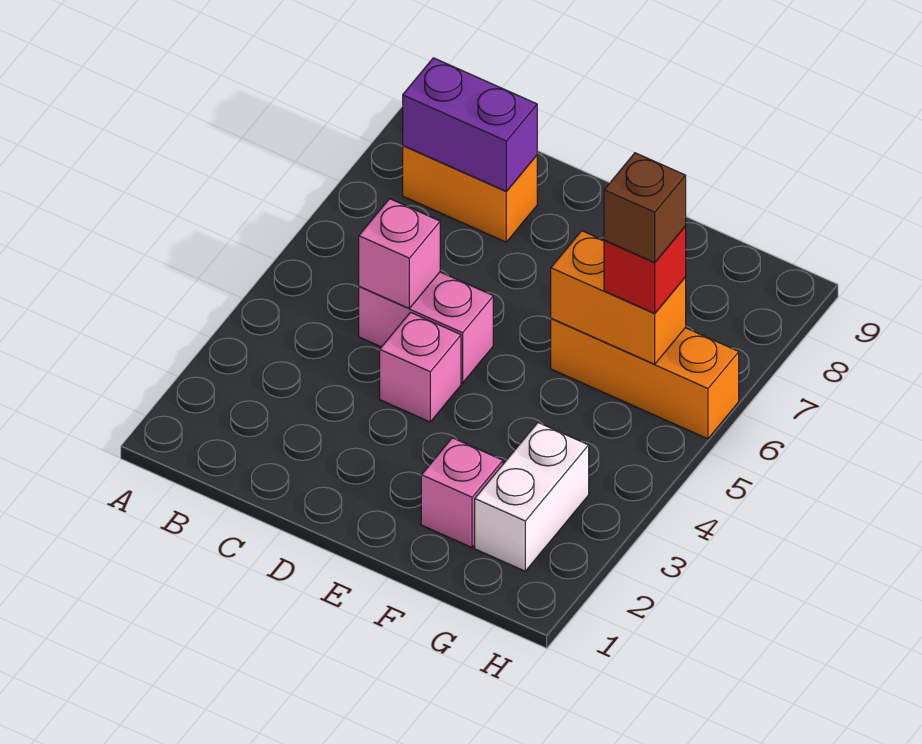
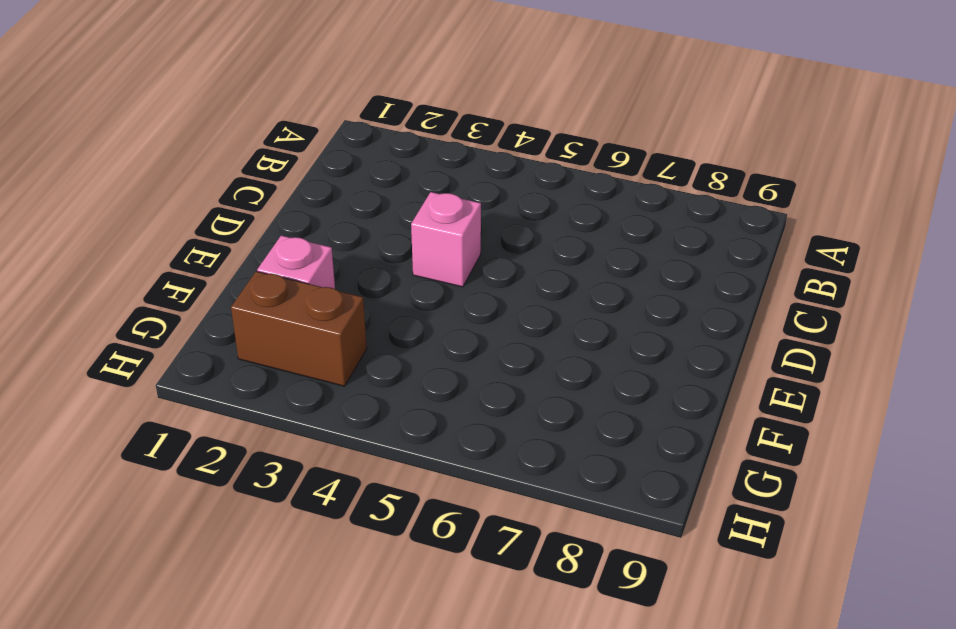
brown 1x2 brick [231,271,367,386] -> white 1x2 brick [475,423,589,571]
none -> orange 1x2 brick [403,146,537,242]
none -> pink 1x2 brick [359,272,493,383]

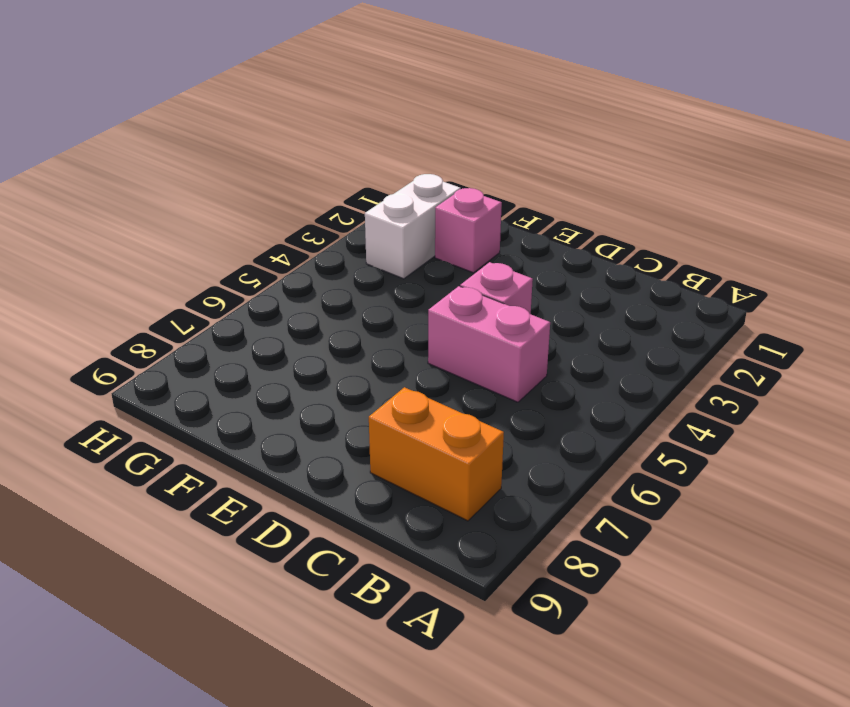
none -> orange 1x3 brick [551,318,739,439]
none -> purple 1x2 brick [403,58,537,191]

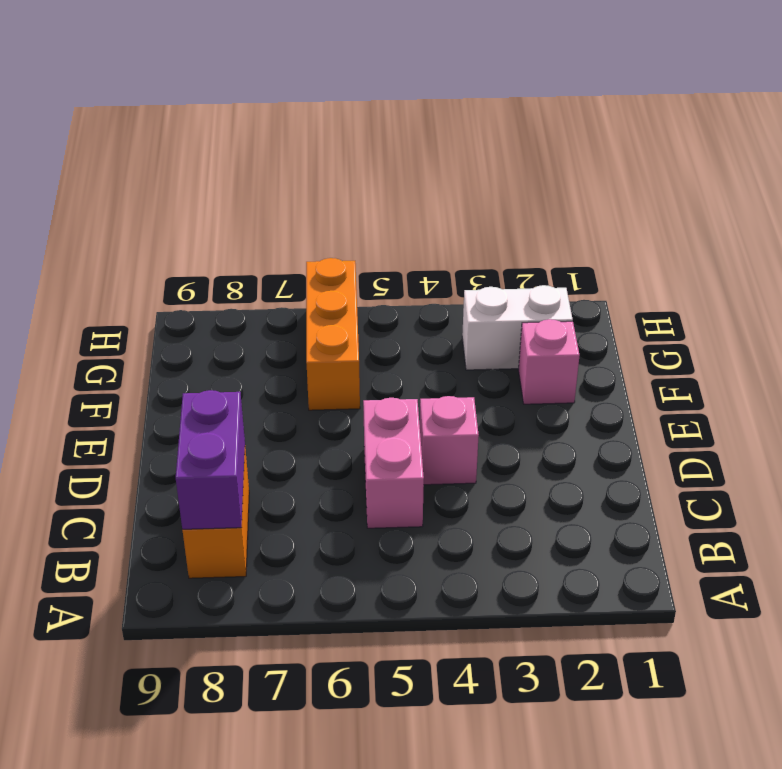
none -> pink 1x1 brick [359,199,440,308]
none -> orange 1x2 brick [551,231,686,364]

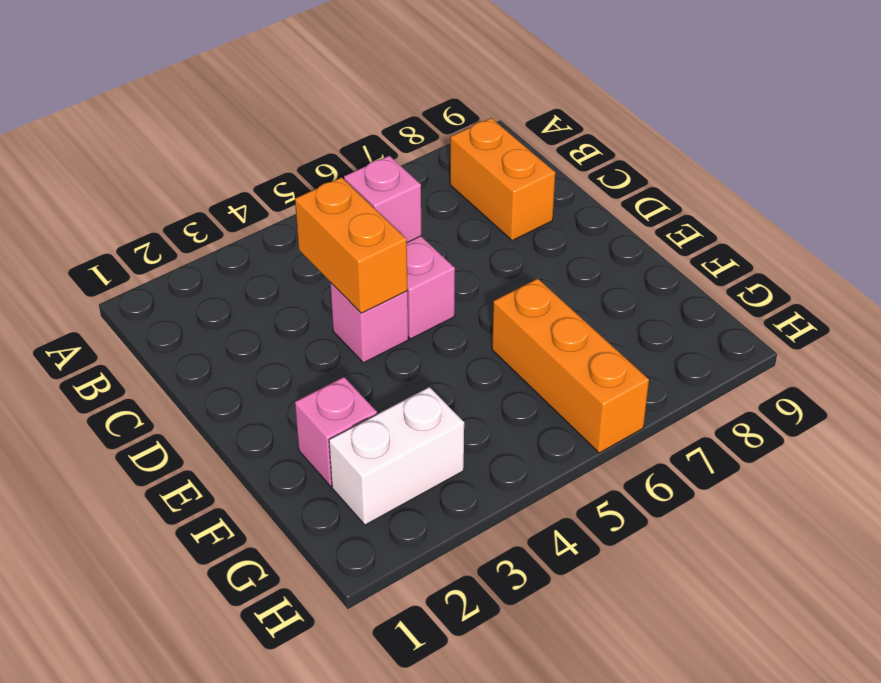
orange 1x2 brick [295,177,408,313] -> orange 1x2 brick moved to [551,231,686,364]
none -> purple 1x2 brick [403,58,537,191]
none -> red 1x1 brick [604,226,686,313]

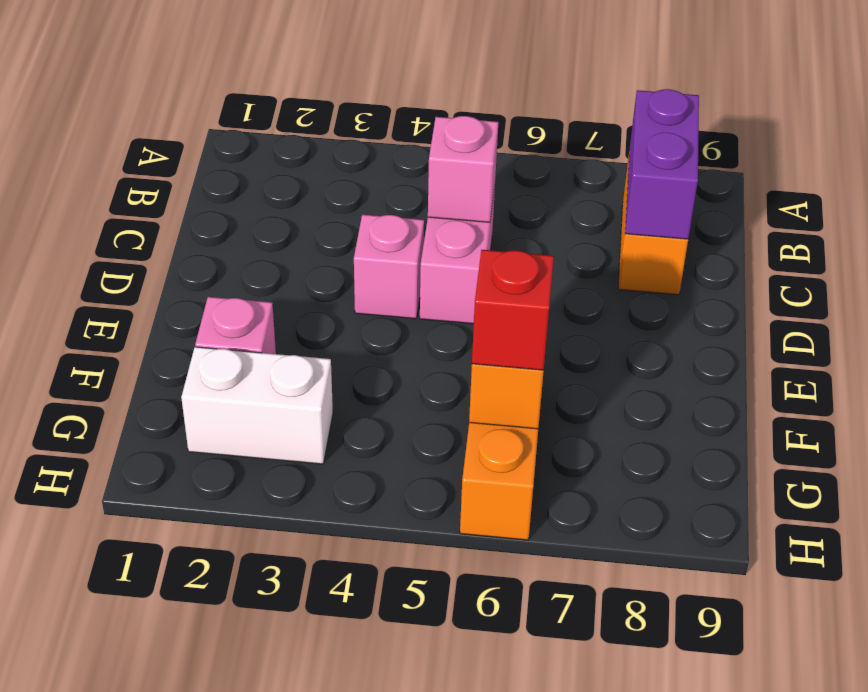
none -> brown 1x1 brick [604,153,686,262]

